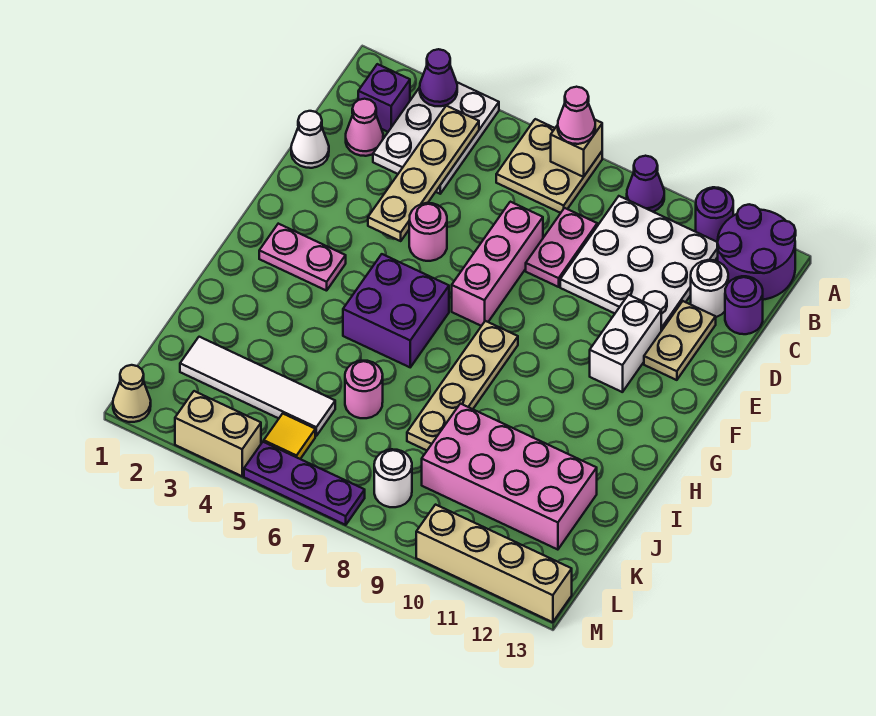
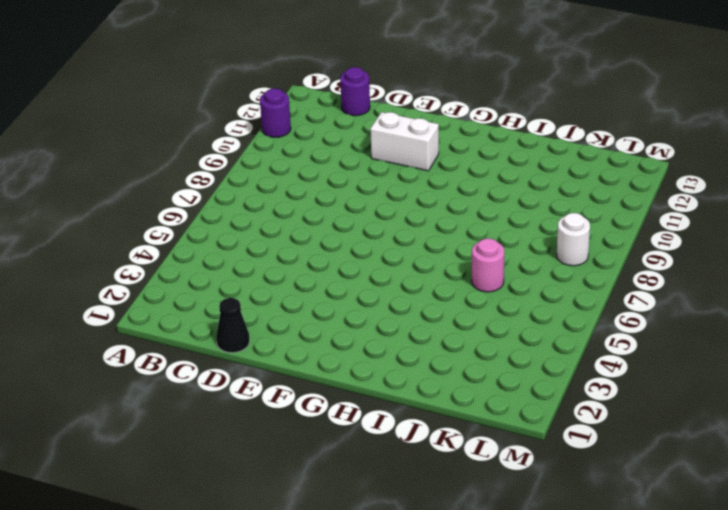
black 1x1 cone [216,298,250,353] -> white 1x1 cone [291,111,329,168]
none -> white 2x3 plate [373,82,499,194]
none -> tan 2x2 plate [496,119,602,213]
none -> purple 1x1 cone [627,156,664,212]
none -> purple 2x2 round brick [717,204,796,300]

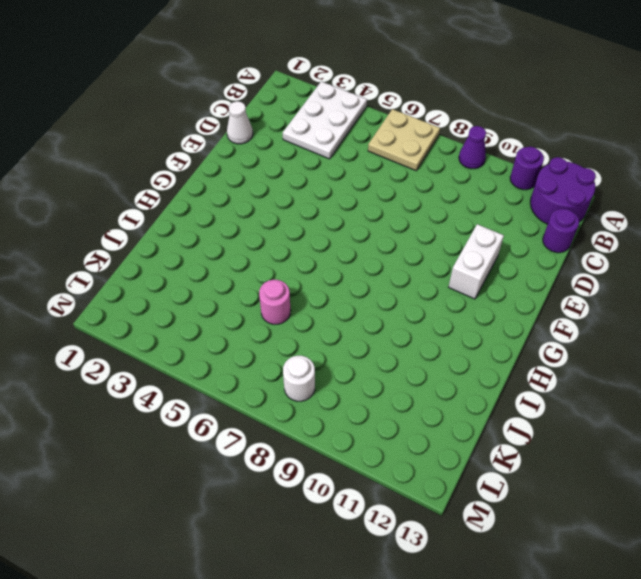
none -> purple 1x1 brick [358,64,410,132]
none -> white 3x3 plate [560,196,718,331]
none -> pink 1x1 cone [346,99,383,156]
none -> pink 1x2 plate [526,208,597,287]

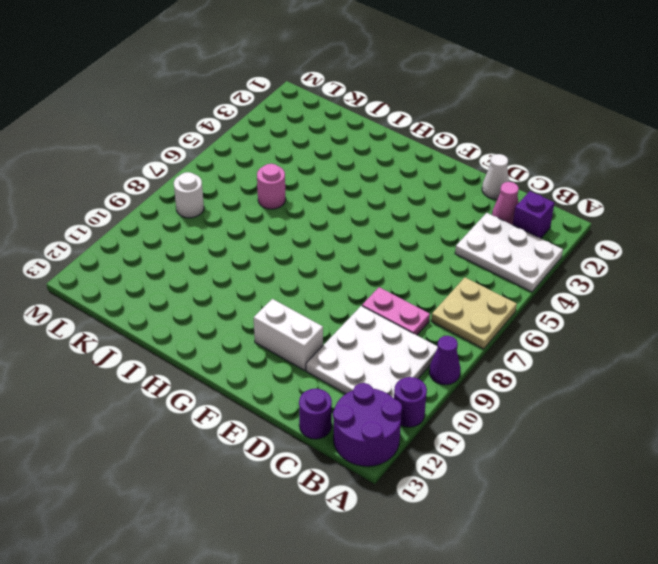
none -> white 1x1 round brick [691,260,728,317]
none -> pink 1x3 brick [452,202,543,326]
none -> tan 1x2 plate [644,301,716,380]
none -> pink 1x1 round brick [409,203,447,261]

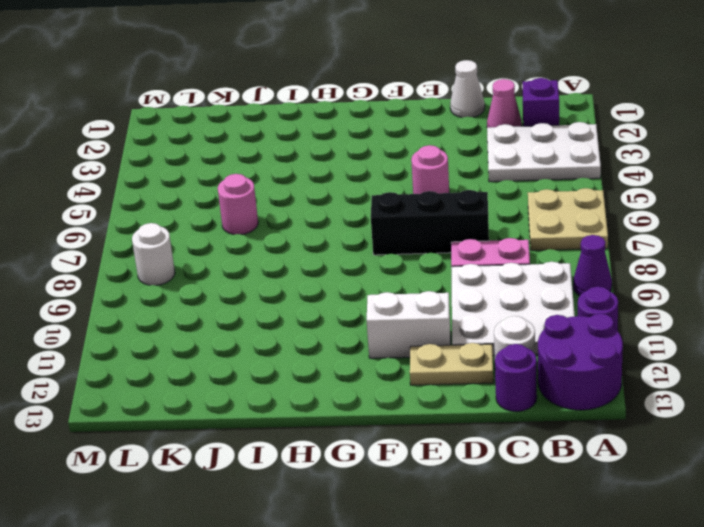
black 1x3 brick [371,190,489,255] -> pink 1x3 brick [452,202,543,326]
none -> pink 1x2 plate [259,224,346,291]
none -> purple 2x2 brick [343,254,449,367]
none -> tan 1x4 plate [407,321,518,450]
none -> pink 2x4 brick [422,404,597,550]

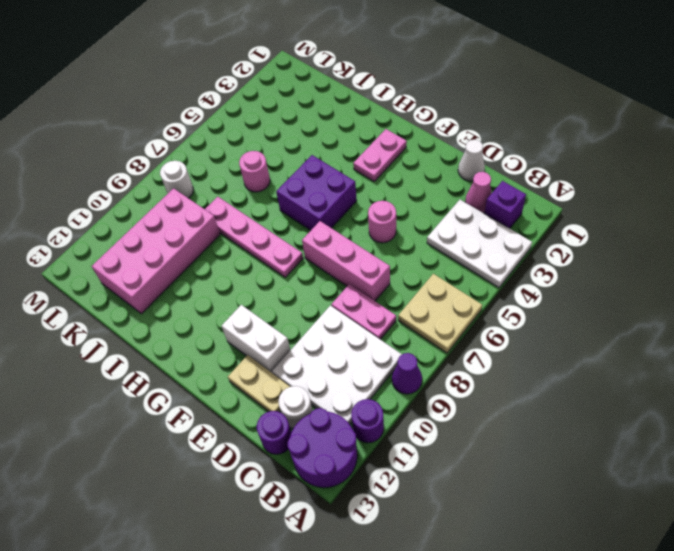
pink 1x4 plate [205,197,303,277] -> tan 1x4 plate [407,321,518,450]
none -> white 1x4 tile [180,337,335,436]
none -> yellow 1x1 tile [264,414,315,459]
none -> tan 1x1 cone [113,365,151,422]
none -> tan 1x2 brick [175,391,261,476]

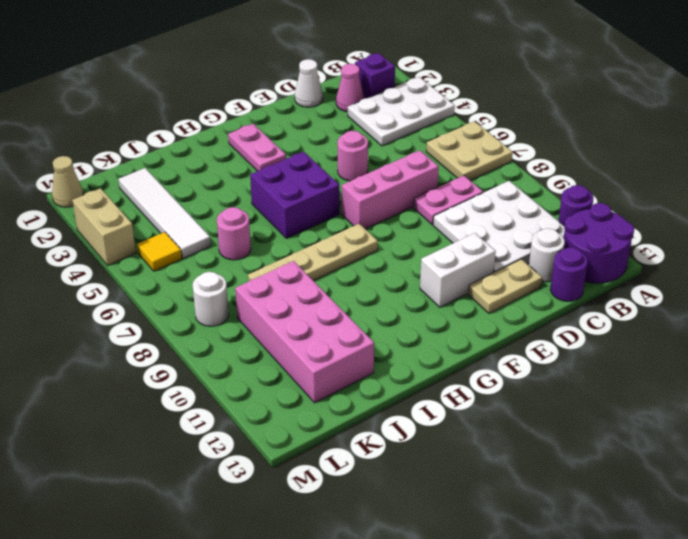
none -> purple 1x1 cone [627,156,664,212]
none -> purple 1x3 plate [244,442,365,525]
none -> tan 1x4 brick [416,505,572,622]
none -> purple 1x1 cone [420,49,457,106]

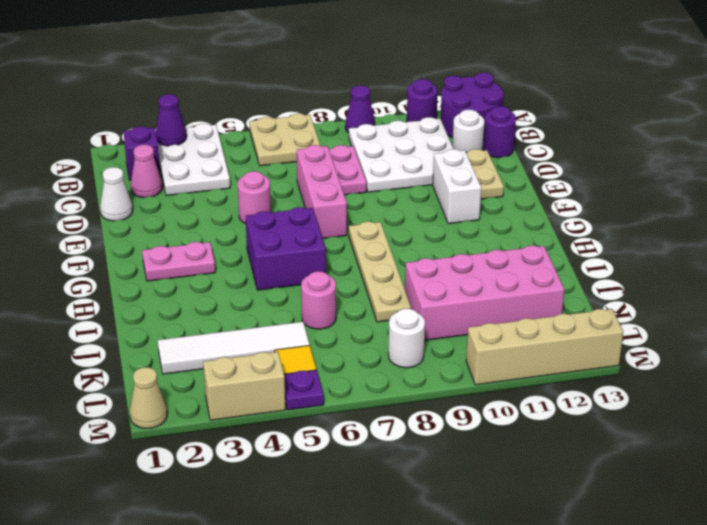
purple 1x1 plate [284,370,324,410] -> purple 1x3 plate [244,442,365,525]
none -> tan 1x1 brick [551,120,602,177]
none -> tan 1x4 plate [368,106,479,241]
none -> pink 1x1 cone [558,87,595,144]

